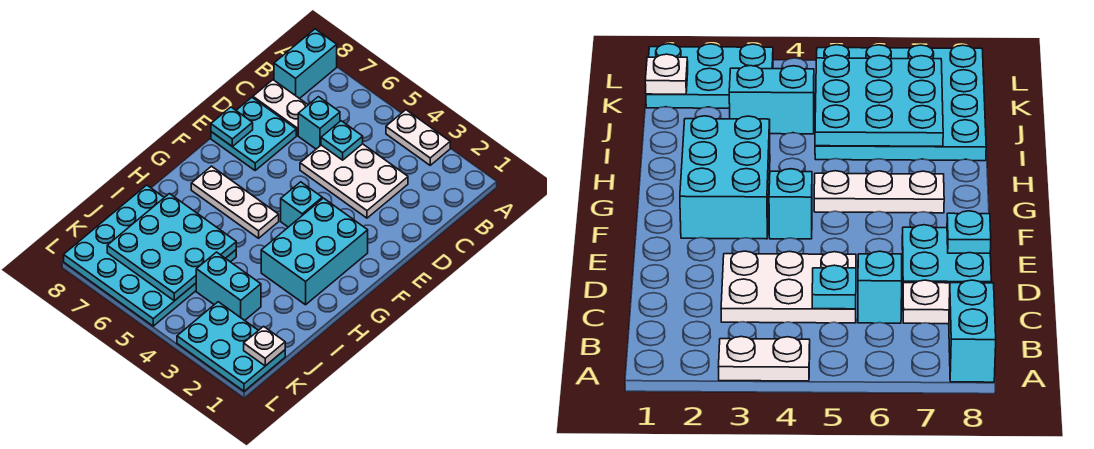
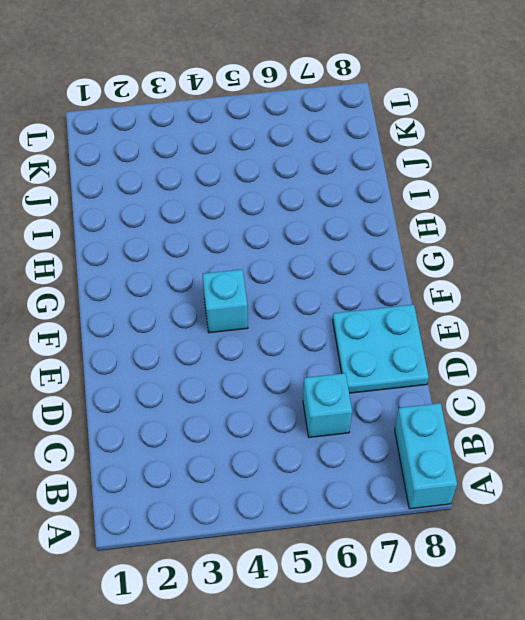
none -> white 1x2 plate [386,110,450,165]
none -> white 2x3 plate [300,144,408,218]
none -> white 1x2 plate [253,80,308,135]

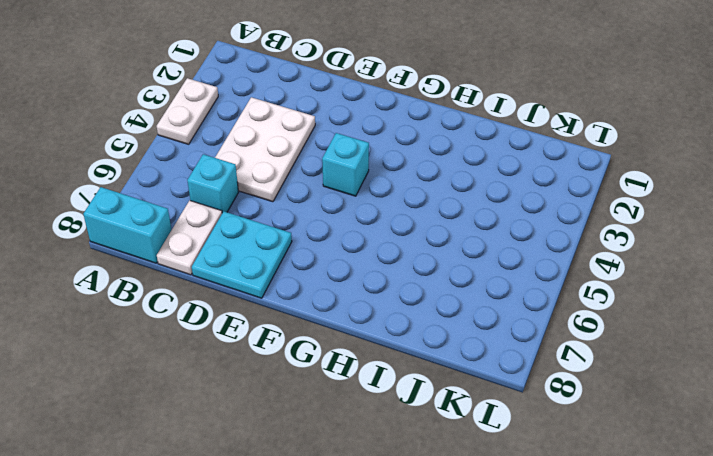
none -> cyan 2x3 brick [261,198,368,305]
none -> white 1x3 plate [191,166,279,238]
none -> cyan 4x4 plate [64,185,236,326]

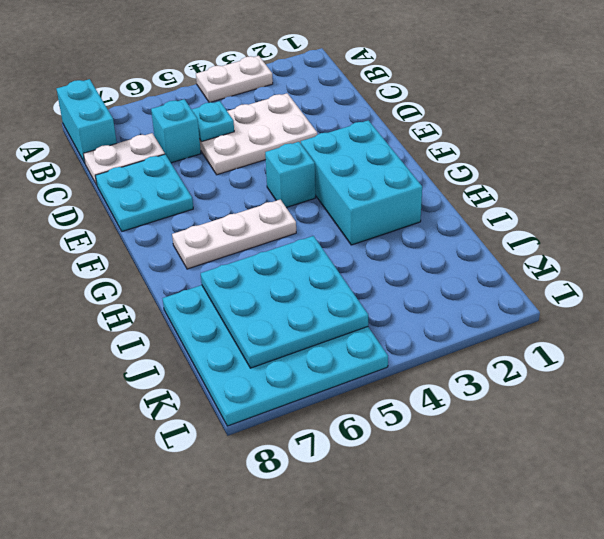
none -> cyan 1x2 brick [196,252,261,320]
none -> cyan 2x3 plate [177,302,285,391]
none -> cyan 1x1 plate [211,107,253,146]

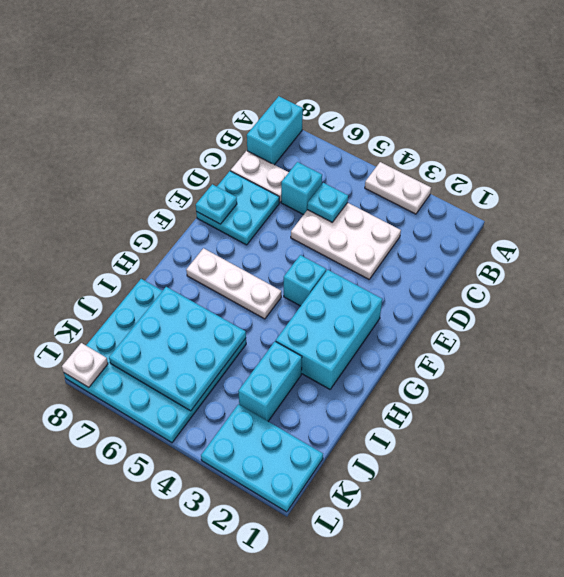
cyan 1x2 brick [238,341,302,421] -> cyan 1x2 brick turned to [196,252,261,320]
white 1x1 plate [62,343,108,387] -> white 1x1 plate moved to [244,326,285,366]

